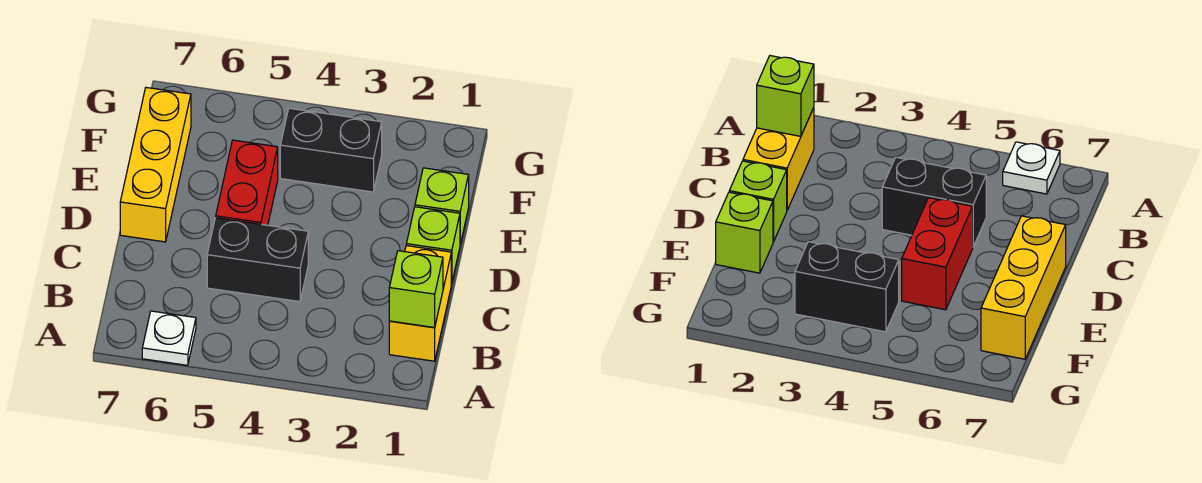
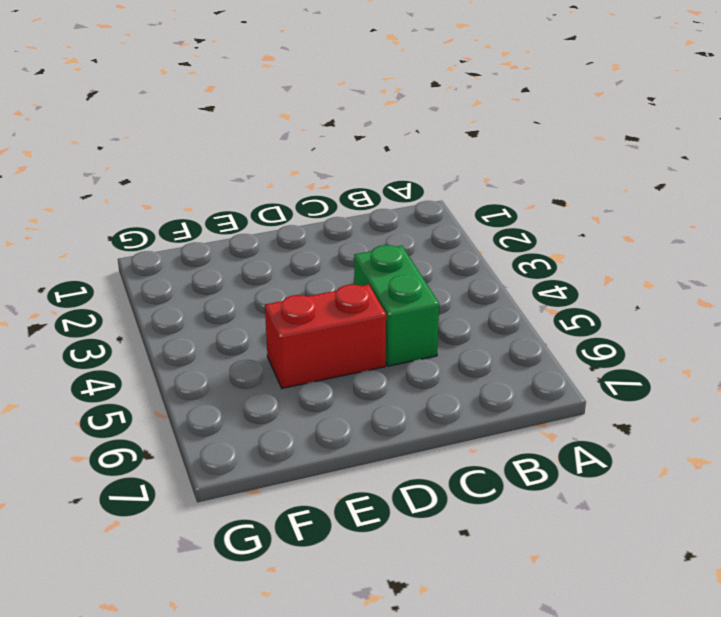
green 1x2 brick [354,245,439,366] -> black 1x2 brick [207,218,308,302]
none -> white 1x1 plate [142,311,196,365]
none -> yellow 1x2 brick [389,246,451,361]

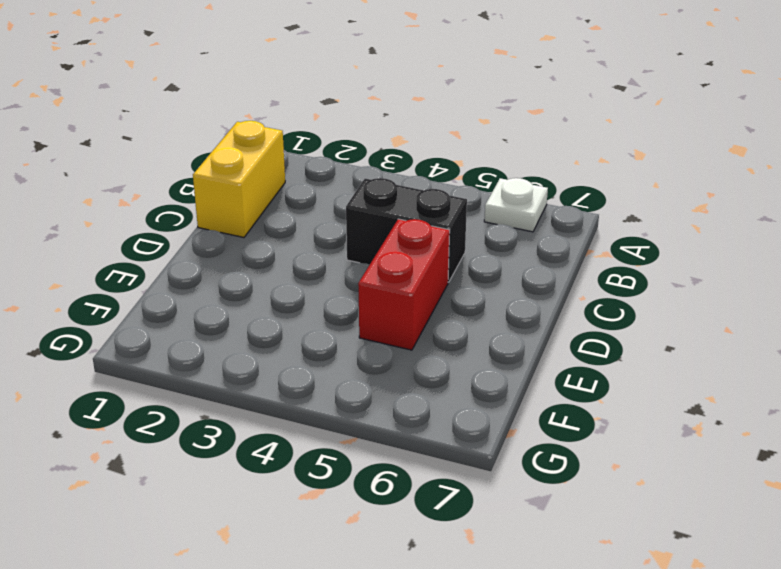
none -> lime 1x1 brick [406,207,460,284]
none -> yellow 1x3 brick [120,88,191,242]

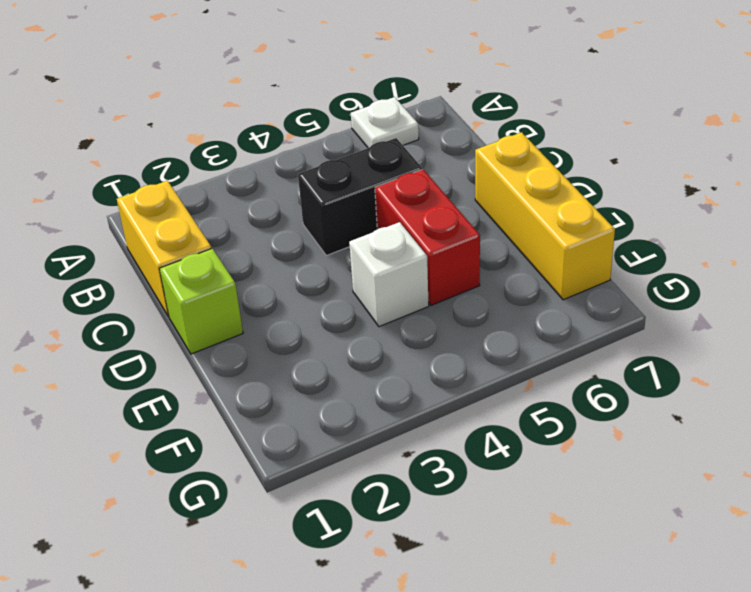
white 1x1 brick [349,222,429,327] -> none
none -> lime 1x1 brick [415,168,469,244]
none -> black 1x2 brick [280,108,382,192]

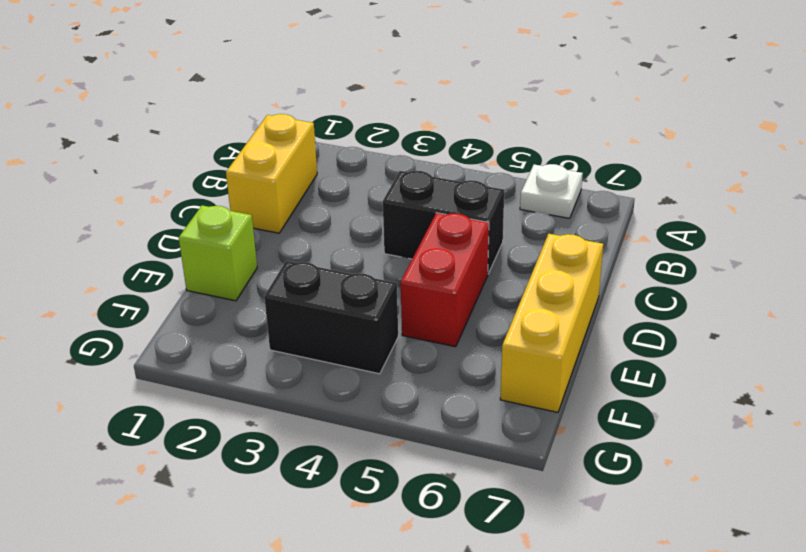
none -> lime 1x1 brick [406,207,460,284]
none -> lime 1x1 brick [389,251,443,328]

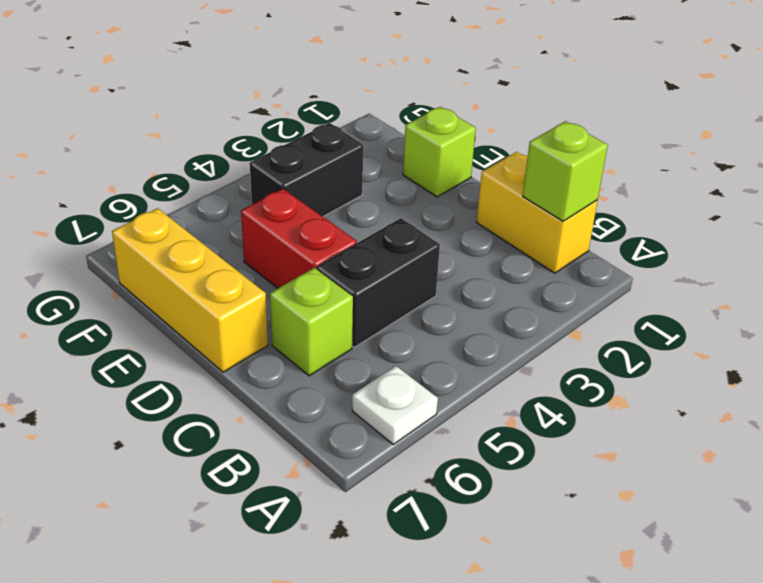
lime 1x1 brick [270,268,353,376] -> lime 1x1 brick moved to [406,207,460,284]

